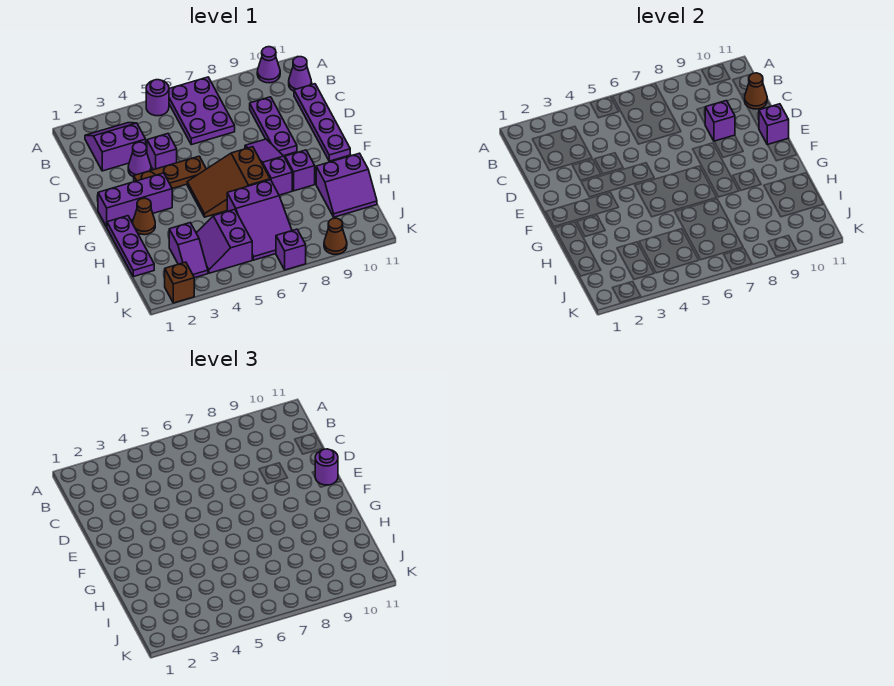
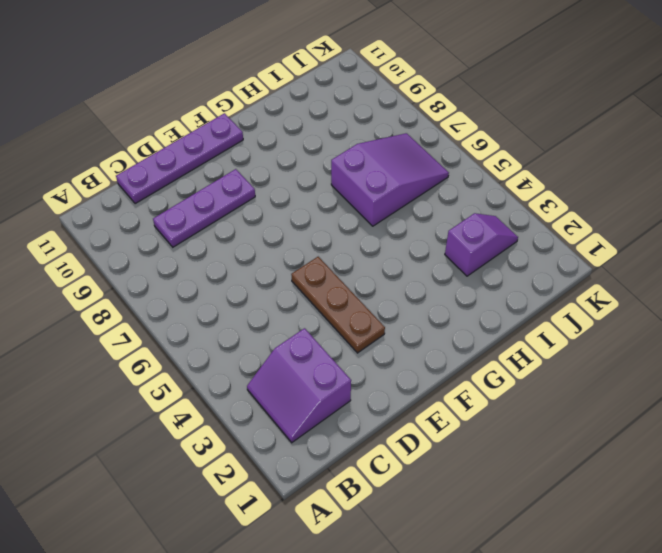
none -> purple 1x1 round brick [146,80,169,116]
none -> purple 2x3 plate [169,77,235,145]
none -> purple 1x1 cone [257,47,280,83]

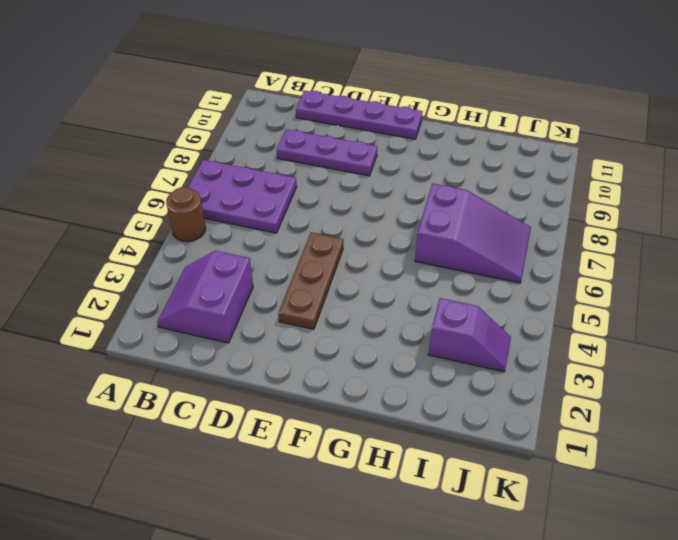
brown 1x1 round brick [166,187,206,242] -> purple 1x1 round brick [146,80,169,116]
none -> purple 1x1 cone [257,47,280,83]
none -> purple 1x1 cone [289,57,311,91]
none -> purple 1x1 cone [128,142,151,177]

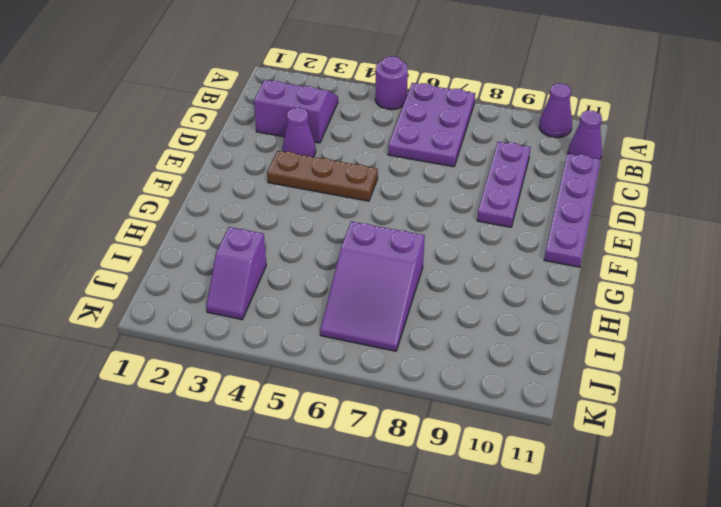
none -> purple 1x1 brick [147,134,177,170]
none -> purple 1x3 slope [245,139,292,195]
none -> purple 1x3 brick [98,173,172,227]

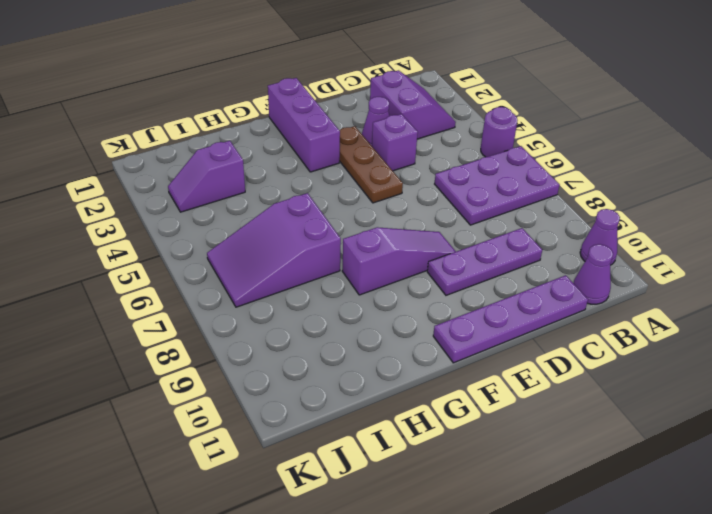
none -> brown 2x3 slope [187,147,270,217]
none -> purple 1x3 plate [107,216,154,277]
none -> brown 1x1 cone [133,198,155,235]

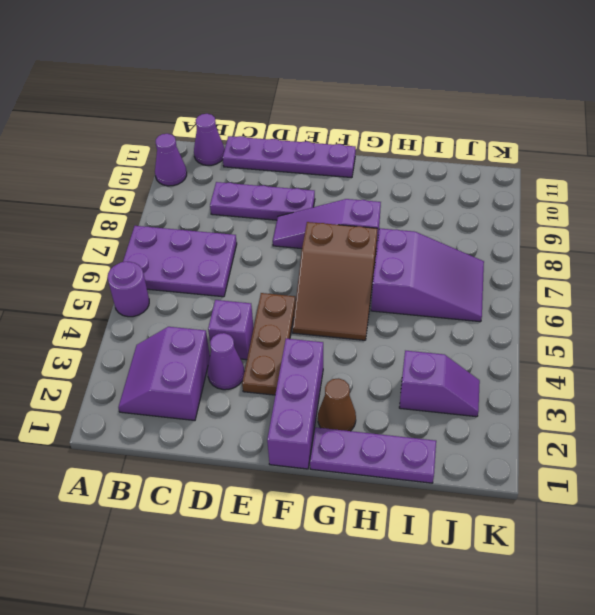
none -> purple 1x1 brick [285,150,315,191]
none -> purple 2x2 slope [316,153,377,217]
none -> purple 2x2 slope [196,209,252,273]

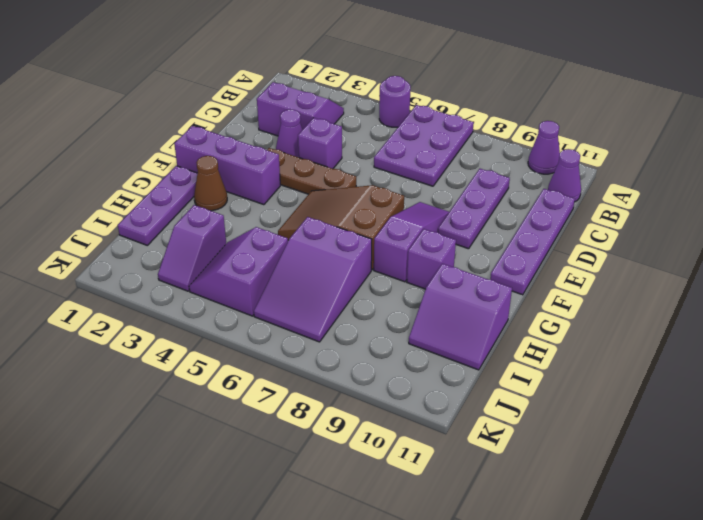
none -> brown 1x1 brick [165,262,194,303]
none -> purple 1x1 brick [276,229,306,270]
none -> brown 1x1 cone [324,218,347,254]

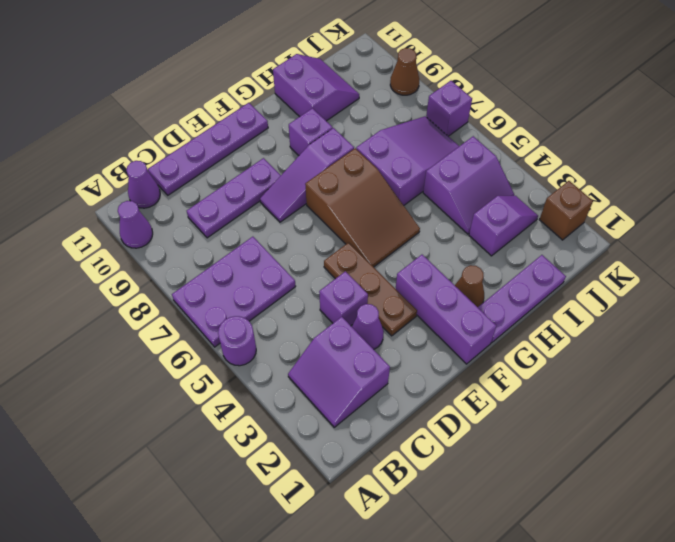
none -> brown 1x1 cone [745,73,767,109]
none -> purple 1x1 brick [705,101,735,141]
none -> purple 1x1 brick [759,104,789,145]

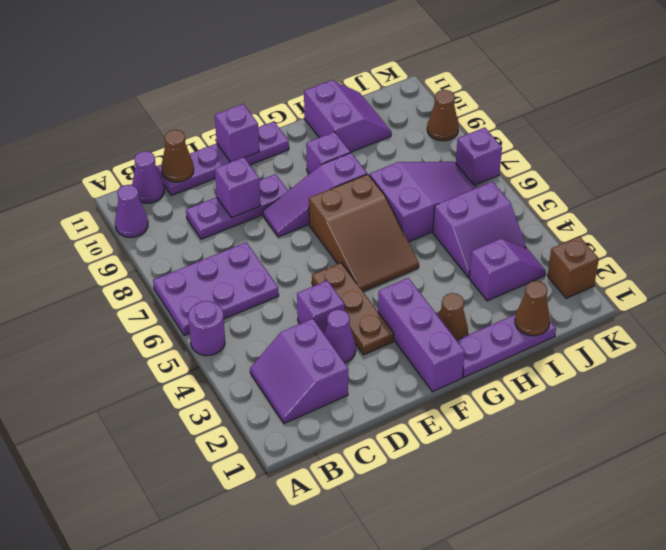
brown 1x1 cone [515,281,550,336] -> none
none -> purple 1x1 round brick [315,449,338,485]

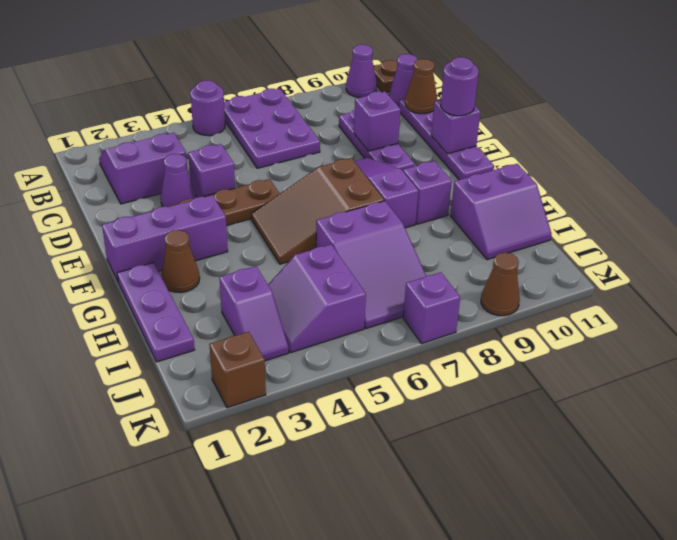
brown 1x1 plate [374,60,398,92] -> none

